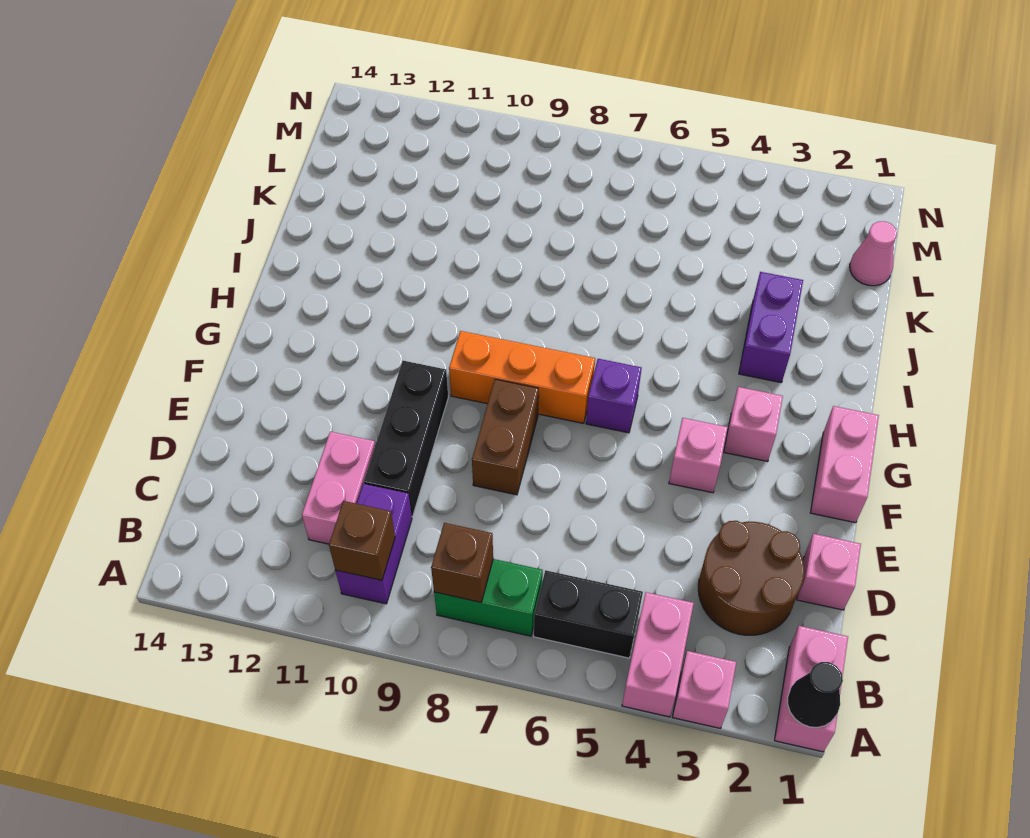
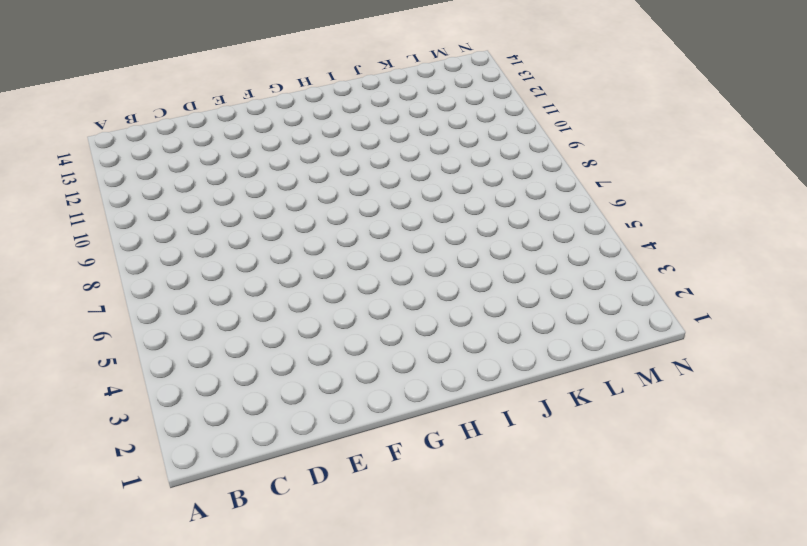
none -> pink 1x2 brick [775,626,848,752]
none -> pink 1x1 brick [673,651,736,728]
none -> pink 1x2 brick [622,592,694,717]

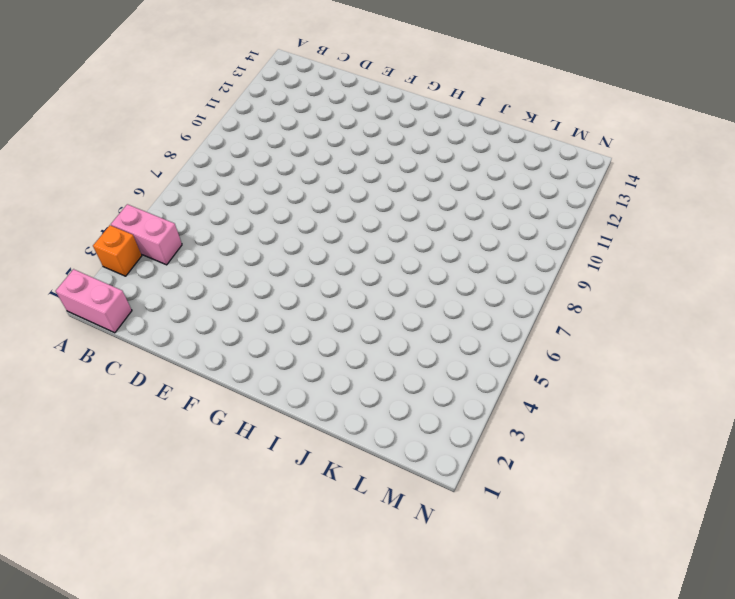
orange 1x1 brick [93,225,142,276] -> pink 1x1 brick [673,651,736,728]
none -> black 1x2 brick [534,570,643,658]
none -> green 1x2 brick [434,559,543,636]
none -> purple 1x2 brick [336,484,412,604]

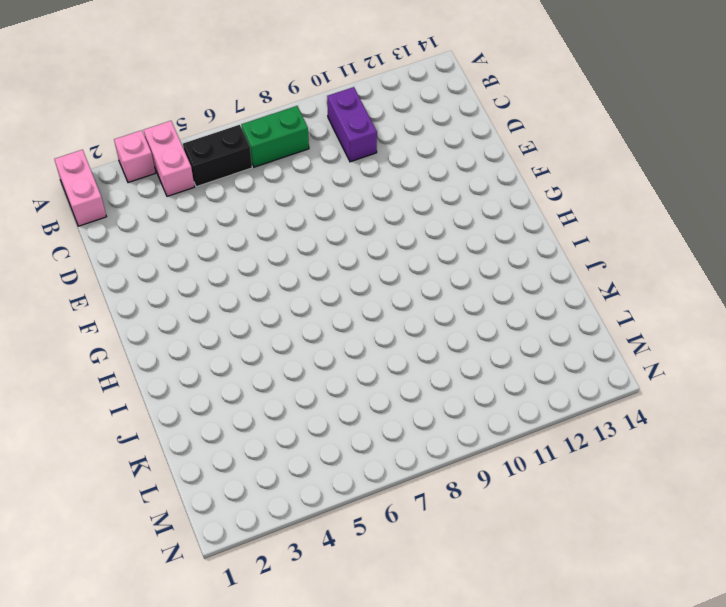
none -> brown 2x2 round brick [698,521,804,635]
none -> pink 1x2 brick [302,432,375,544]
none -> pink 1x1 brick [797,534,861,610]

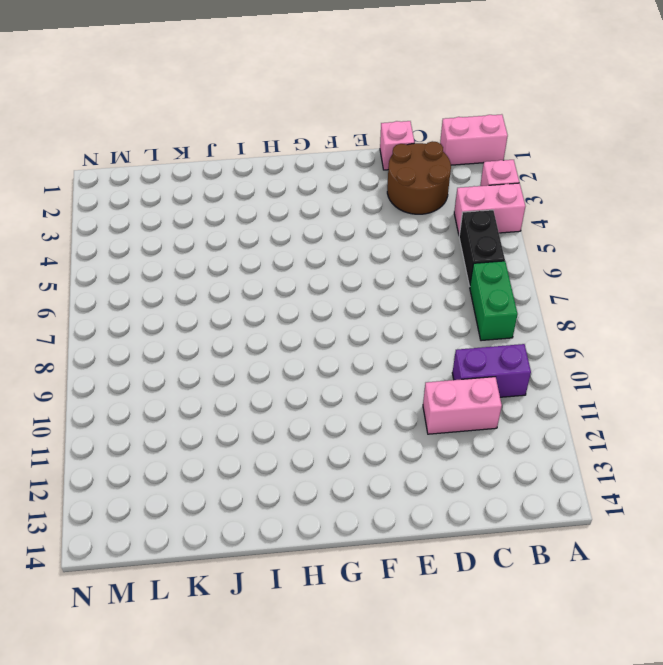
none -> black 1x3 brick [364,361,448,517]
none -> brown 1x2 brick [472,379,539,495]
none -> pink 1x2 brick [811,406,879,523]

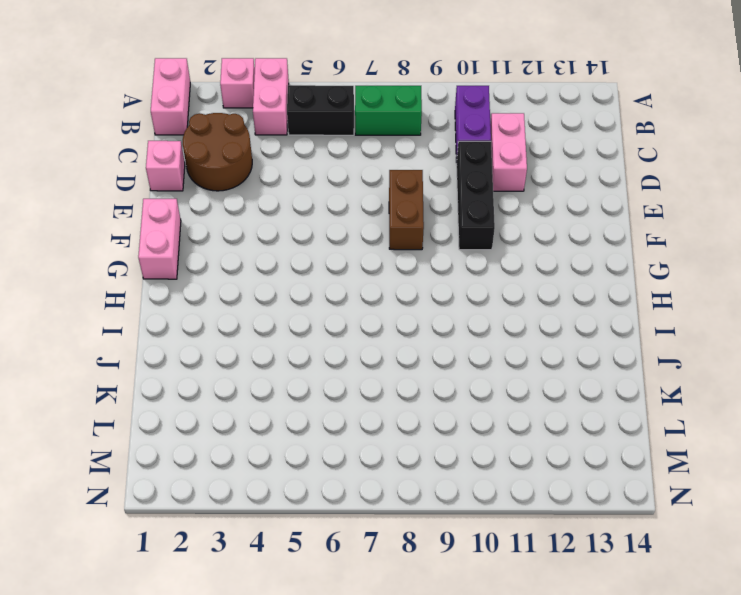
none -> pink 1x1 brick [669,418,728,493]
none -> pink 1x1 brick [724,387,783,462]
none -> purple 1x1 brick [586,359,642,433]

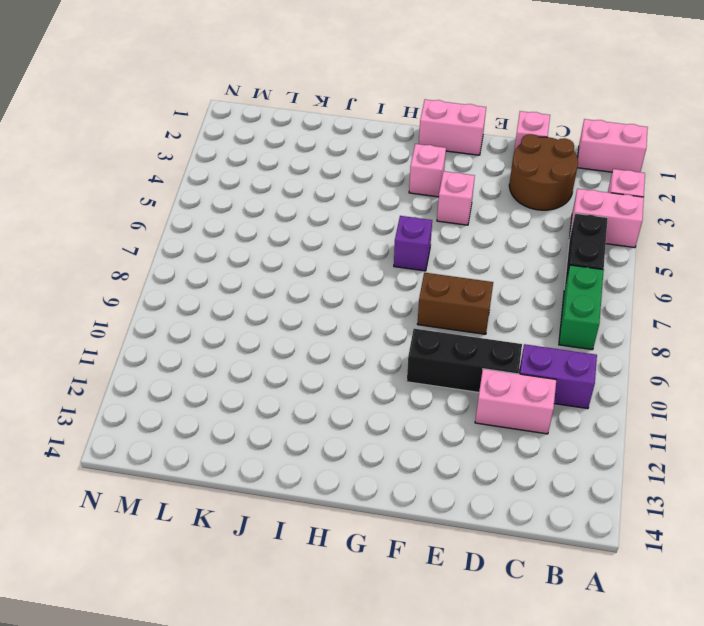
none -> orange 1x3 brick [449,331,595,423]
none -> purple 1x2 brick [739,272,803,383]
none -> pink 1x1 cone [850,221,897,286]

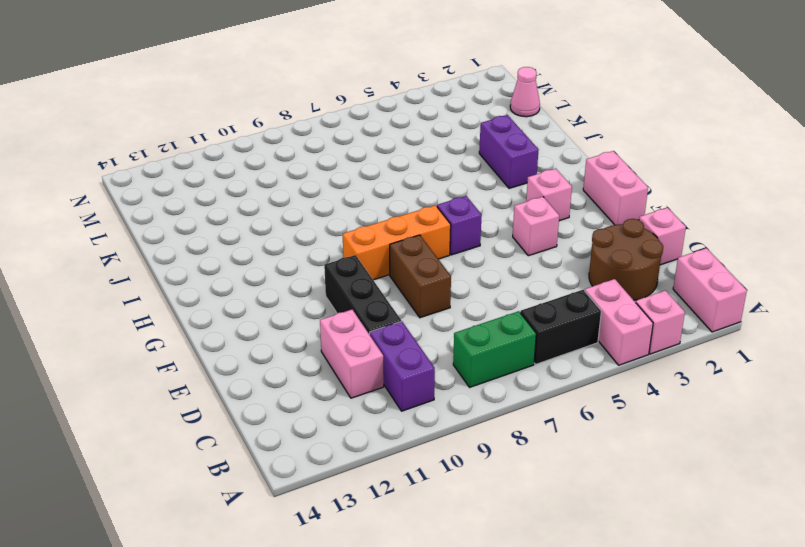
none -> black 1x1 cone [788,662,843,727]
none -> brown 1x1 brick [431,523,493,603]
none -> brown 1x1 brick [329,501,395,580]

